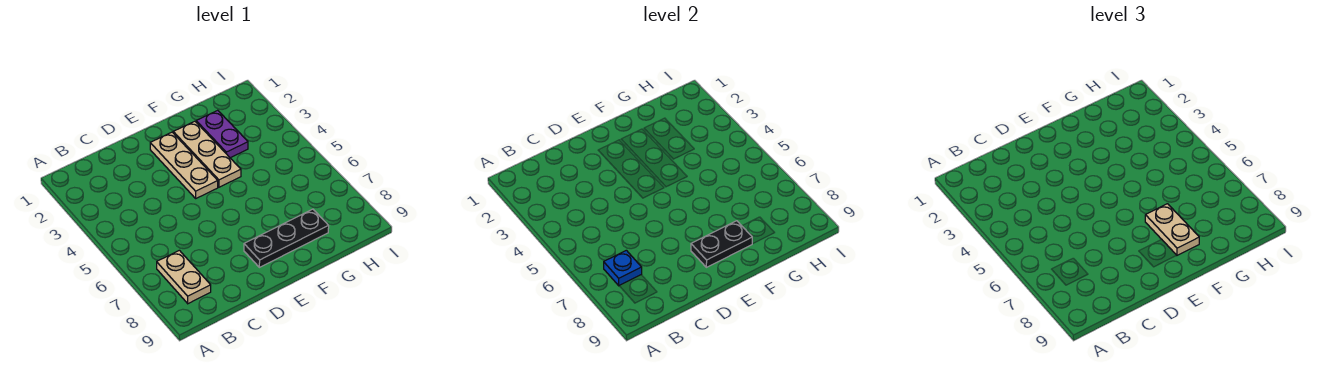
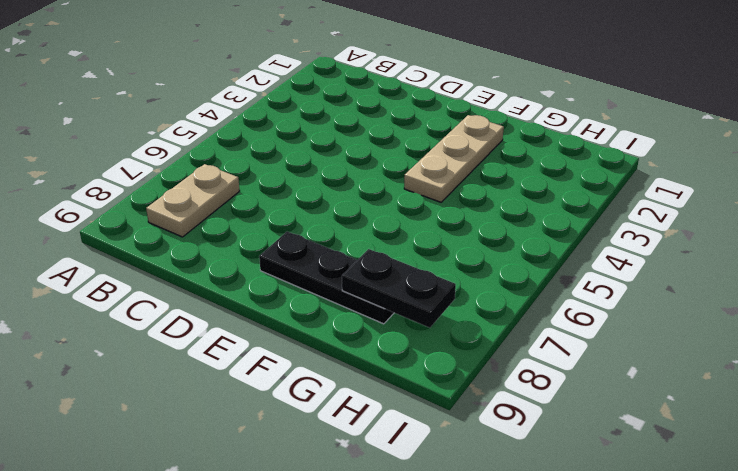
black 1x2 plate [342,249,456,328] -> black 1x2 plate moved to [691,221,752,267]
none -> tan 1x3 plate [150,132,218,198]
none -> purple 1x2 plate [196,110,248,158]

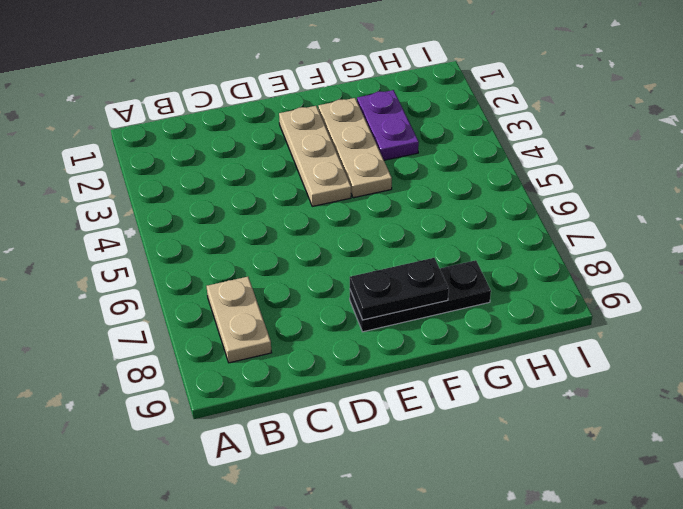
none -> blue 1x1 plate [604,250,642,286]
none -> tan 1x2 plate [1145,204,1199,255]

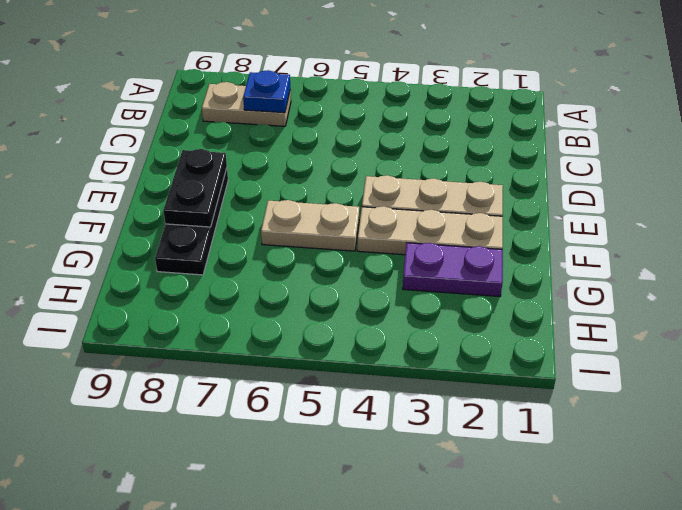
tan 1x2 plate [261,200,359,251] -> tan 1x2 plate moved to [1145,204,1199,255]

